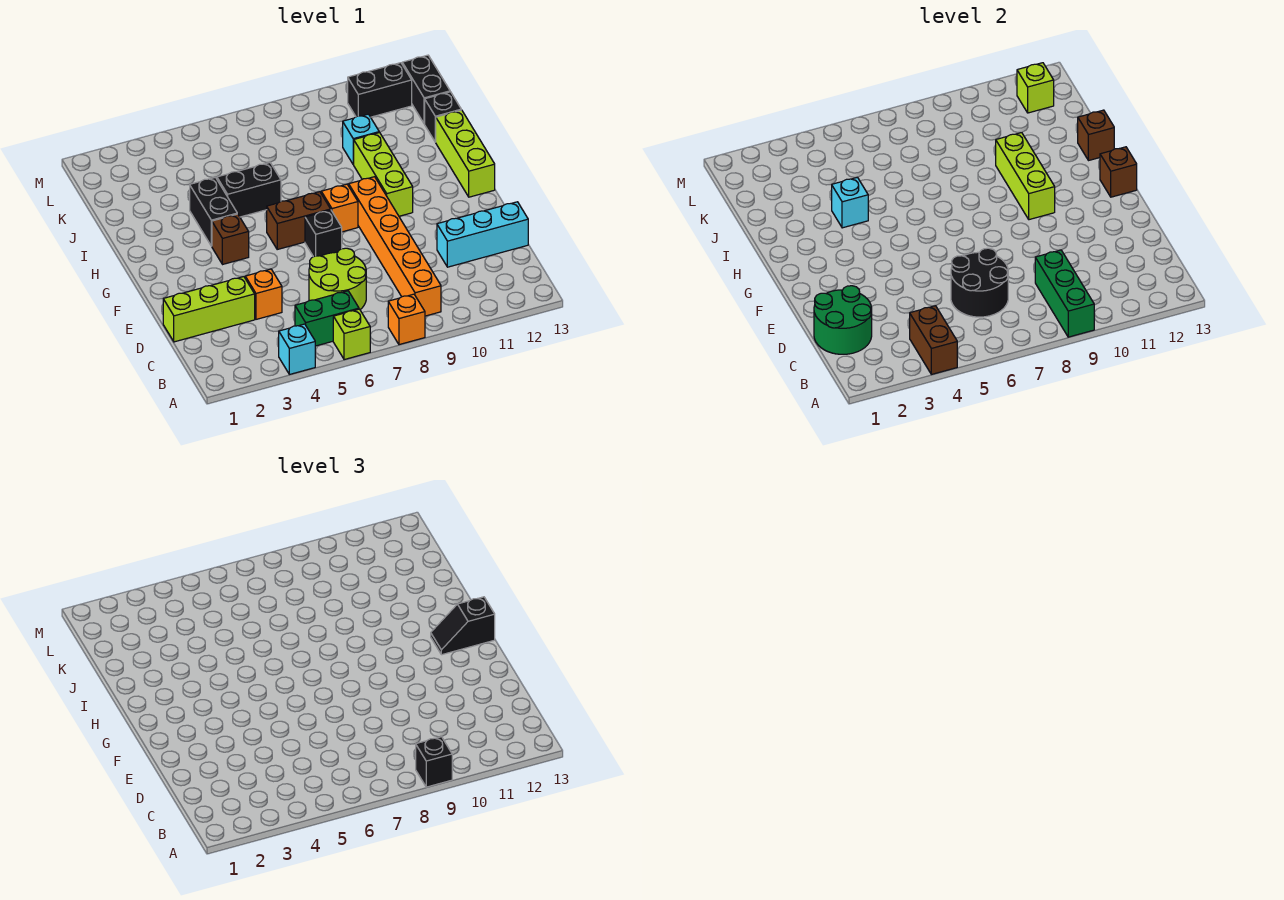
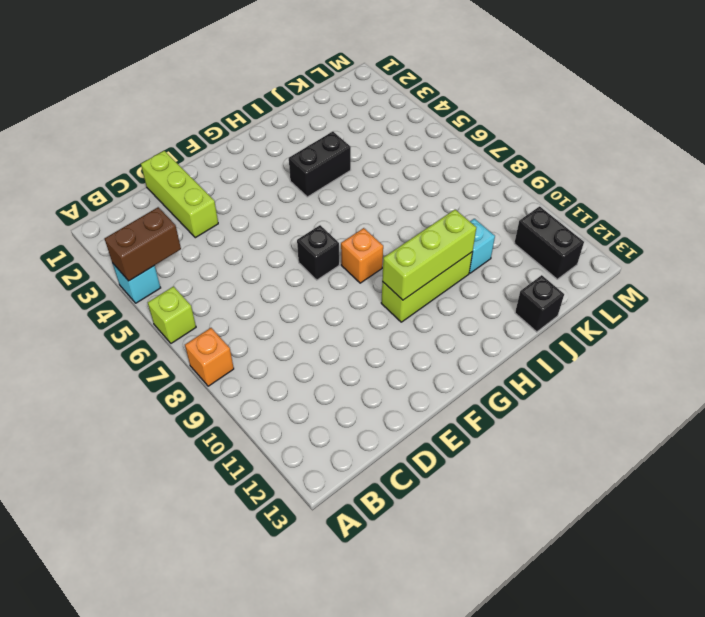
none -> green 1x2 brick [295,291,359,346]
none -> orange 1x6 brick [349,177,441,316]
none -> lime 2x2 round brick [309,248,366,309]
none -> orange 1x1 brick [245,269,282,319]

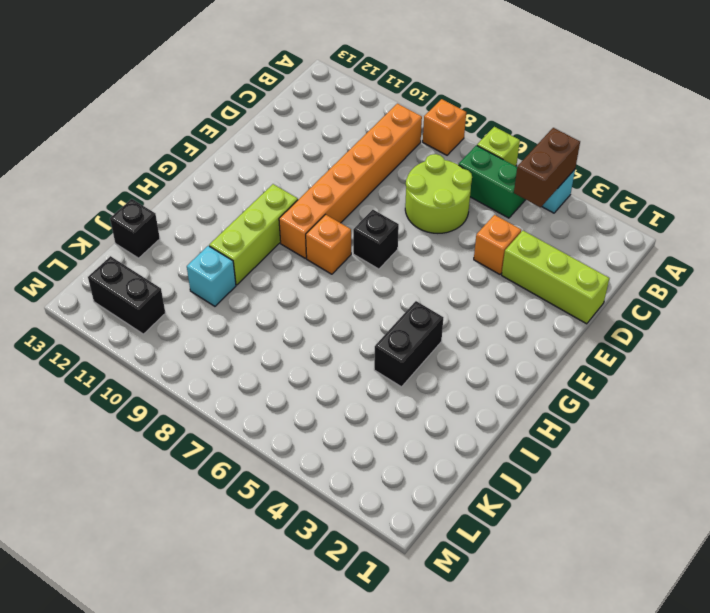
none -> cyan 1x3 brick [437,202,528,267]
none -> brown 1x1 brick [212,214,249,264]
none -> brown 1x2 brick [267,192,331,249]
none -> lime 1x3 brick [436,110,495,197]

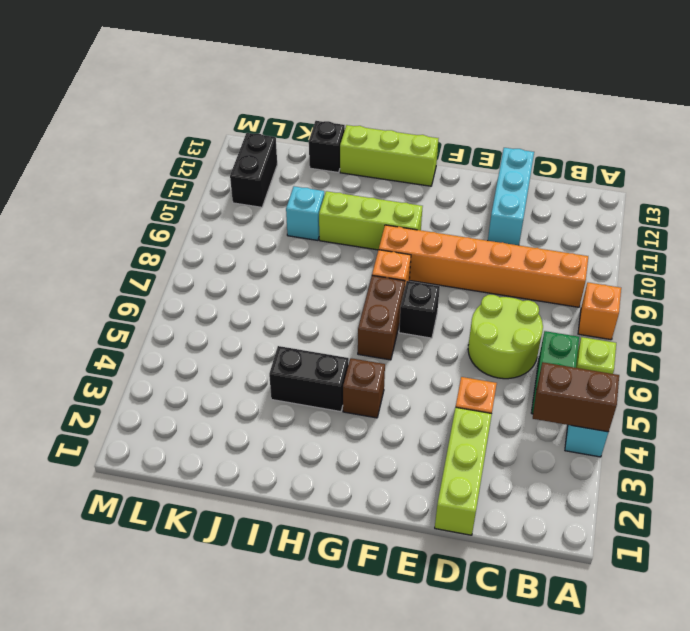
none -> black 1x2 brick [217,163,281,217]
none -> black 1x2 brick [402,55,450,124]
none -> green 1x3 brick [1035,250,1094,337]
none -> green 2x2 round brick [814,286,872,354]

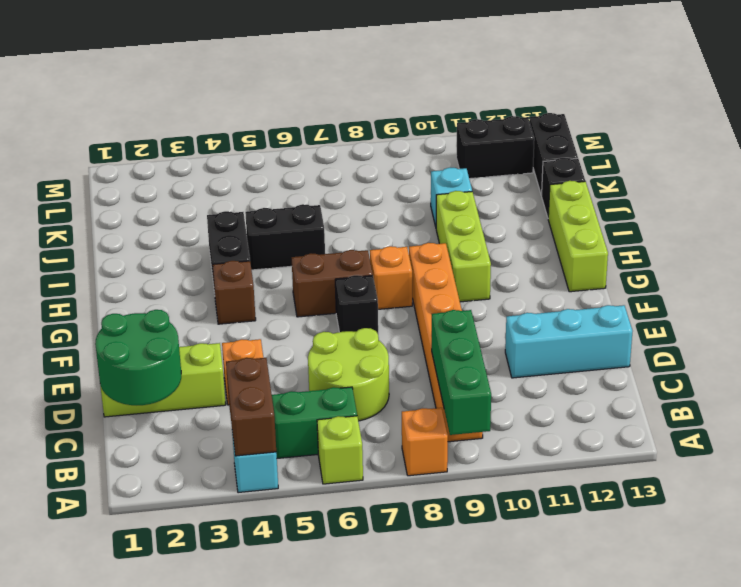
none -> black 2x2 round brick [951,248,1008,317]
none -> lime 1x3 brick [996,133,1055,220]
none -> brown 1x1 brick [1100,147,1137,197]
none -> cyan 1x1 brick [832,177,868,228]

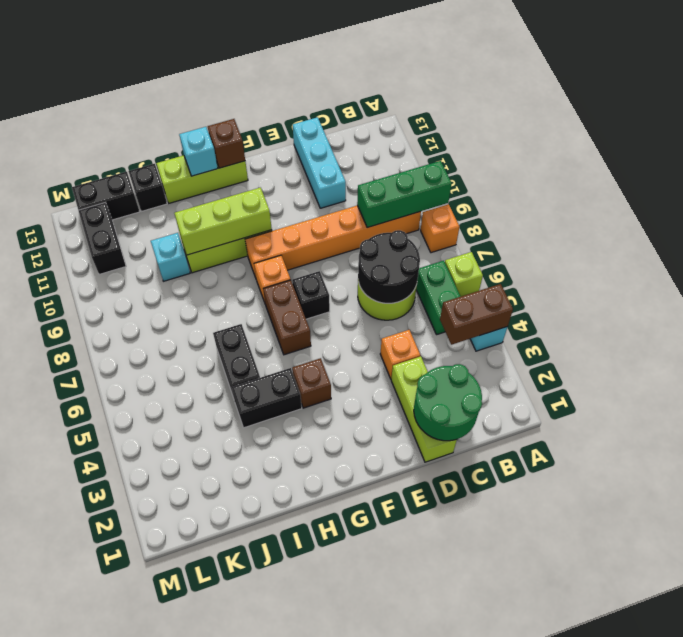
cyan 1x1 brick [179,127,218,176] -> cyan 1x1 brick moved to [832,177,868,228]
none -> brown 1x1 brick [1078,110,1114,161]
none -> lime 1x1 brick [1017,63,1054,113]
none -> black 1x1 brick [416,737,452,787]
none -> black 1x2 slope [431,597,495,655]

